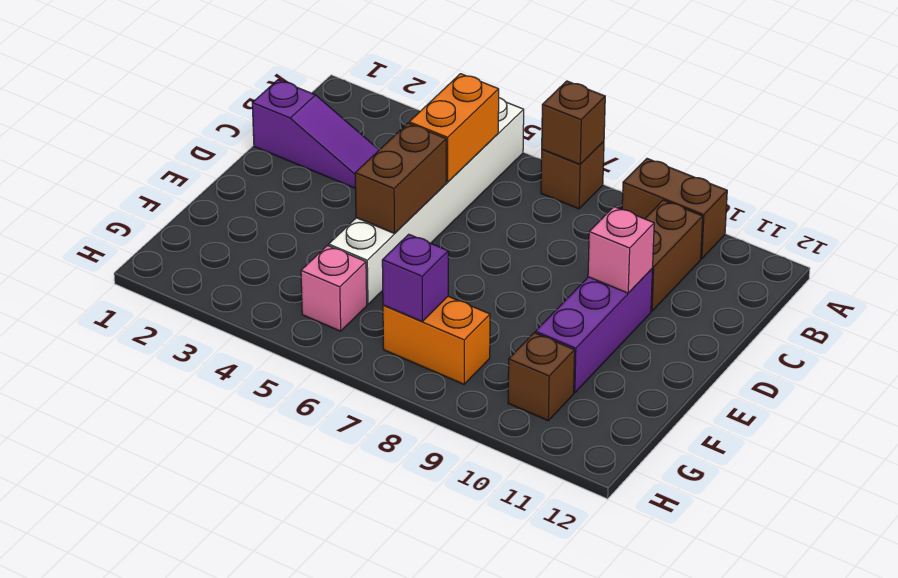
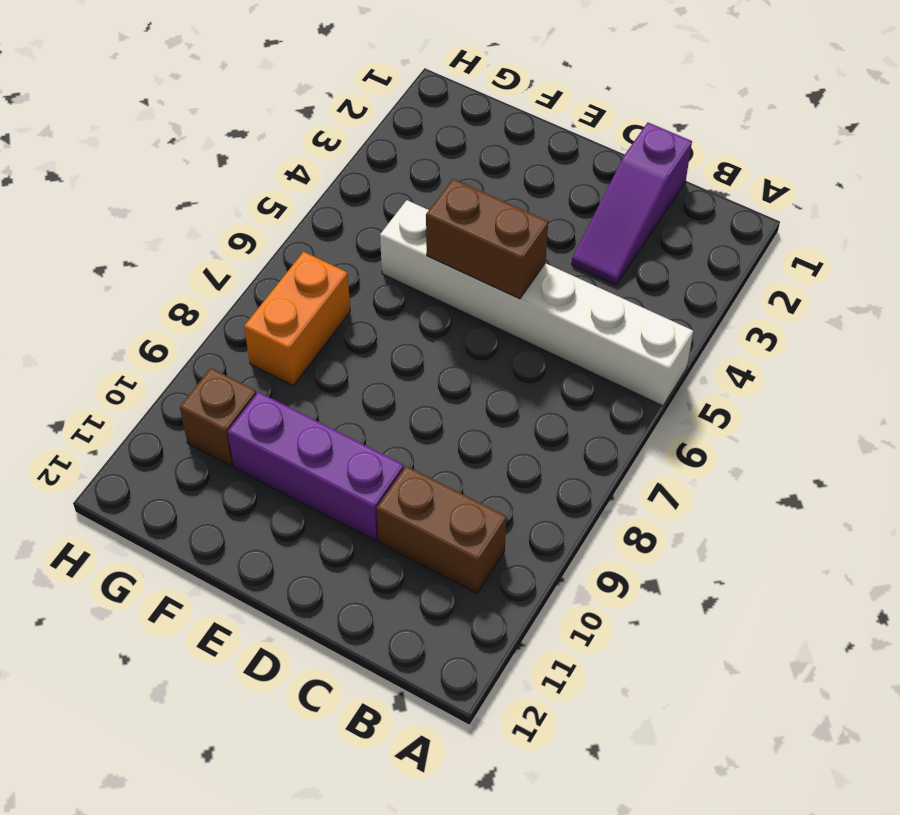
none -> brown 1x1 brick [541,141,604,209]
none -> brown 1x2 brick [622,159,727,259]
none -> pink 1x1 brick [301,246,367,331]

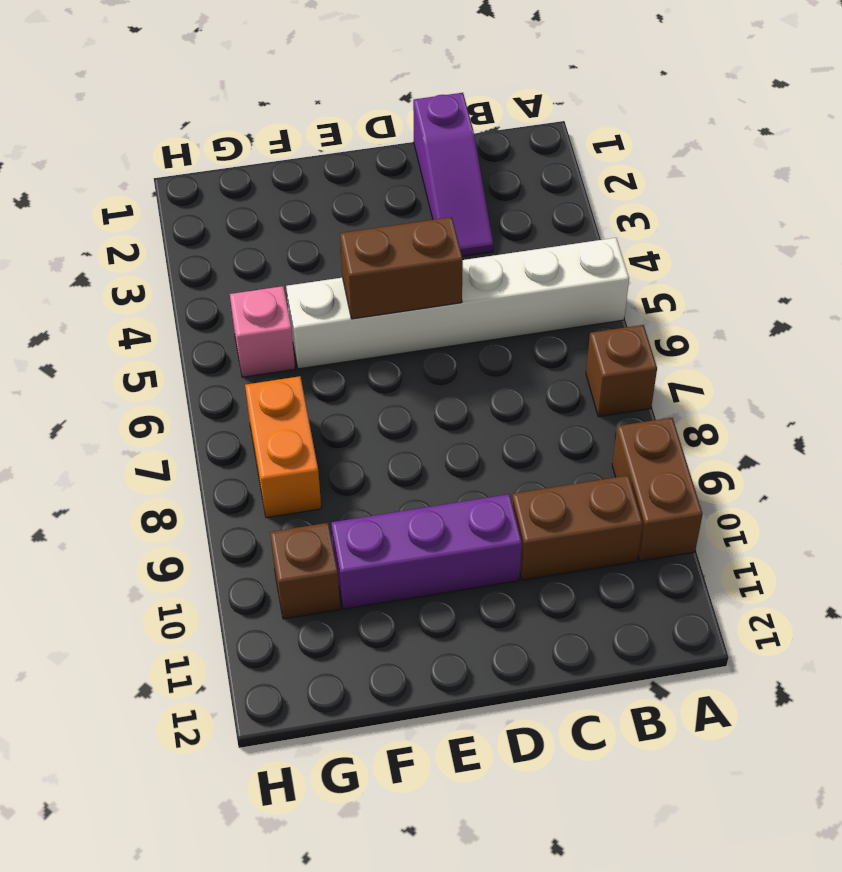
none -> brown 1x1 brick [542,81,605,164]
none -> orange 1x2 brick [409,74,499,182]
none -> pink 1x1 brick [588,207,654,293]

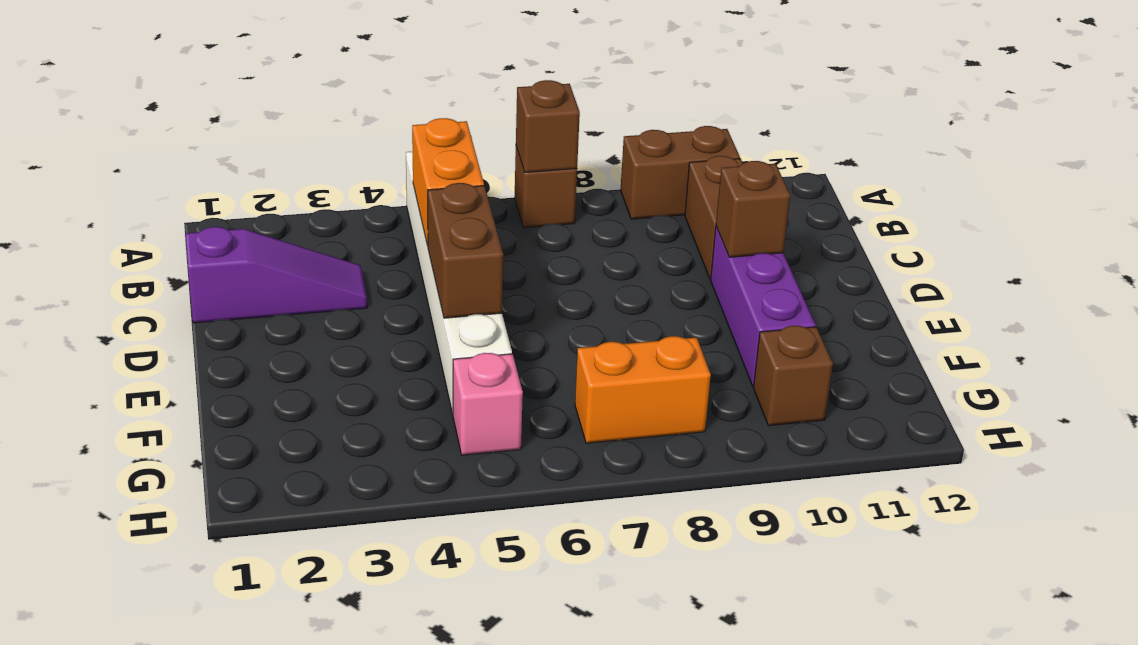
brown 1x1 brick [716,161,790,257] -> pink 1x1 brick [588,207,654,293]
none -> purple 1x1 brick [382,234,448,321]

